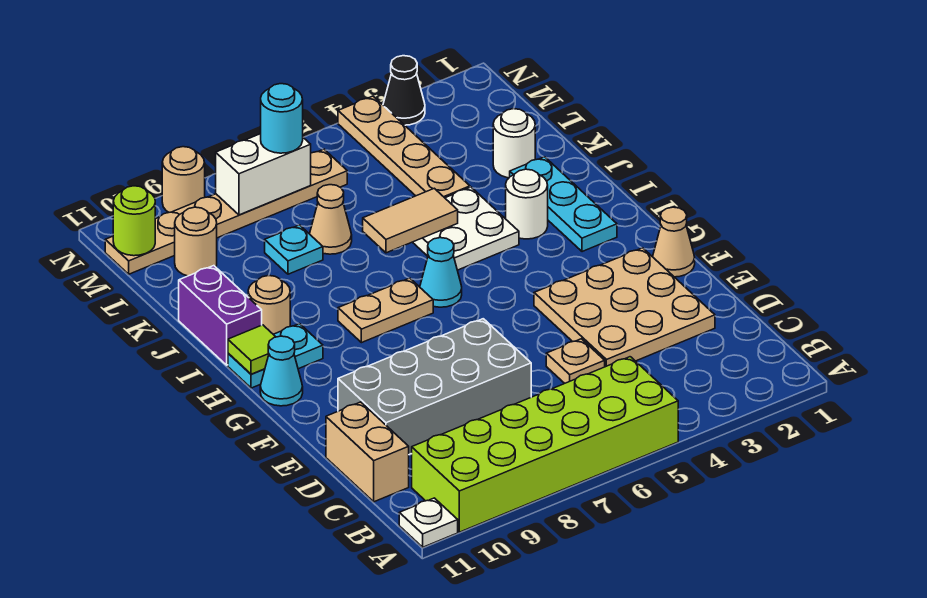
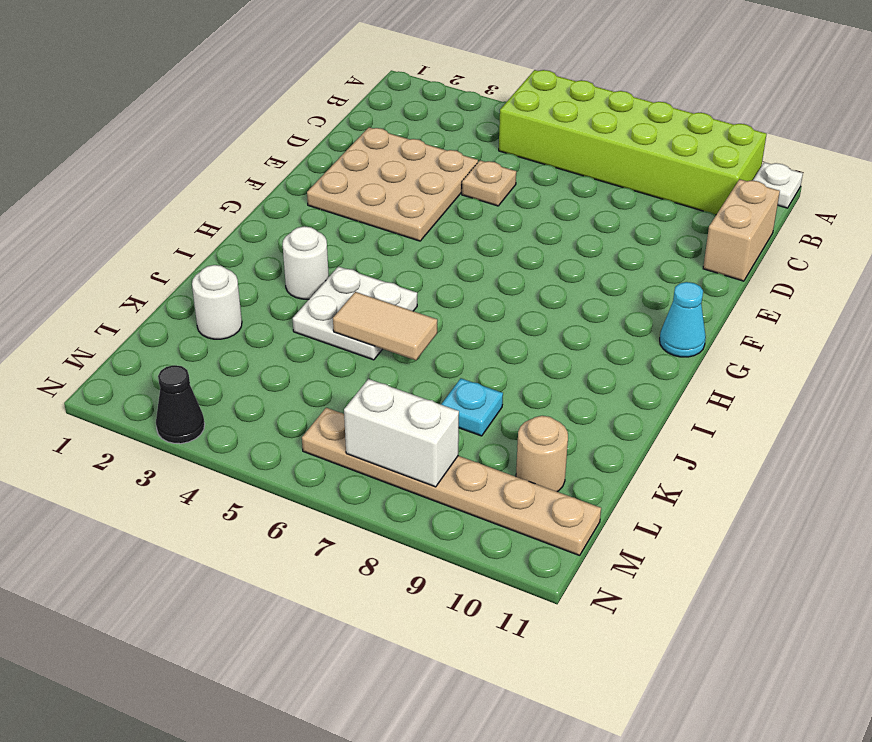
none -> grey 2x4 brick [338,319,531,454]
none -> tan 1x1 cone [653,207,695,277]
none -> cyan 1x3 plate [510,157,617,252]

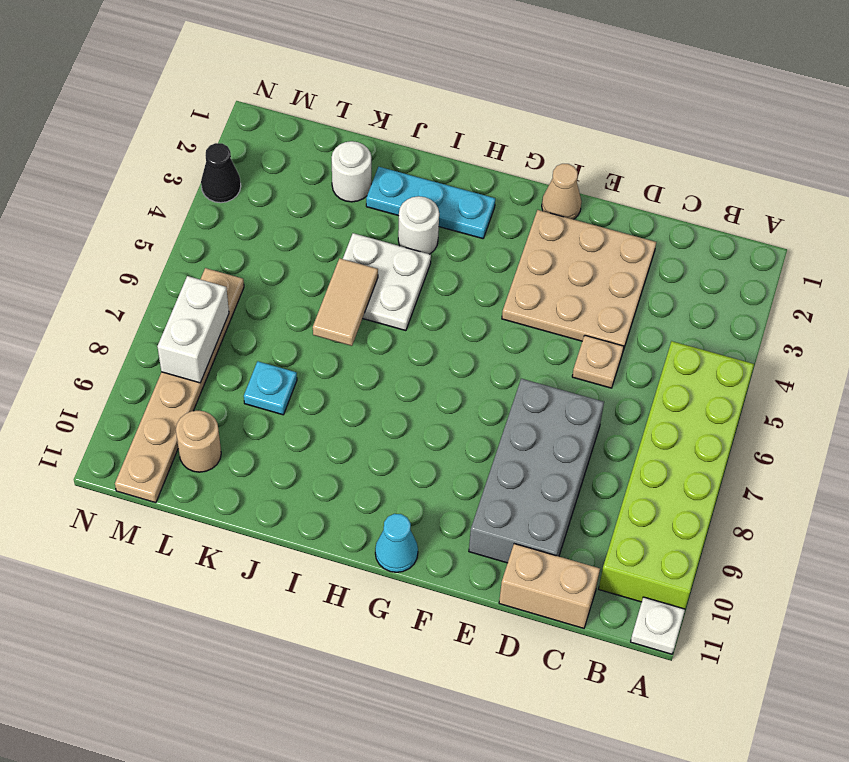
none -> cyan 1x1 cone [420,238,462,307]
none -> tan 1x2 plate [338,278,433,343]
none -> cyan 1x2 plate [228,324,323,388]

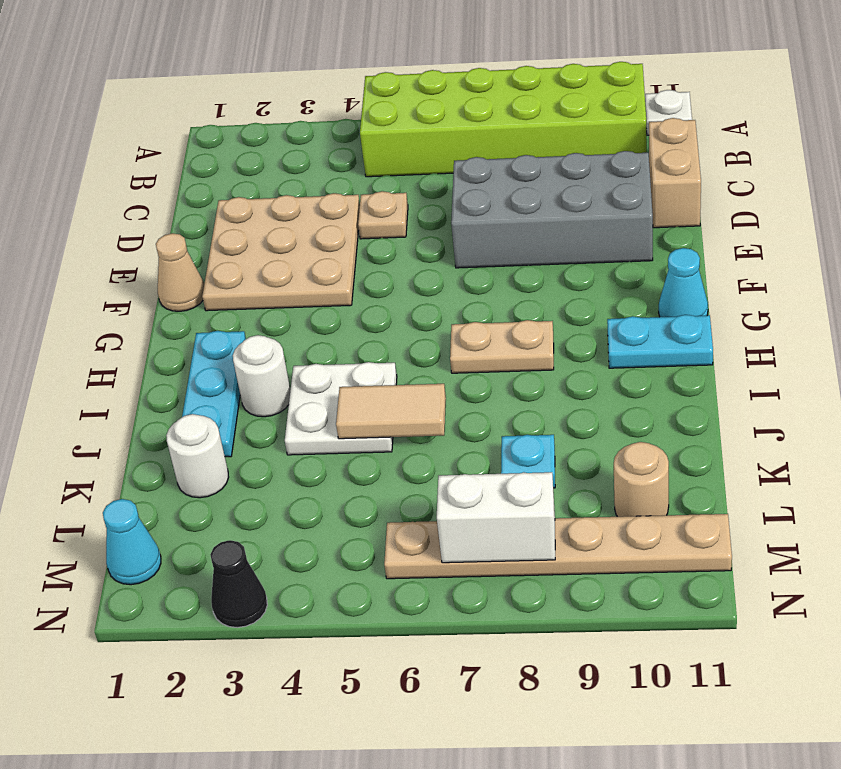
cyan 1x1 cone [103,499,161,585] -> cyan 1x1 cone moved to [420,238,462,307]
none -> tan 1x1 round brick [248,276,290,334]
none -> purple 1x2 brick [179,266,262,365]
none -> tan 1x4 plate [338,96,470,198]

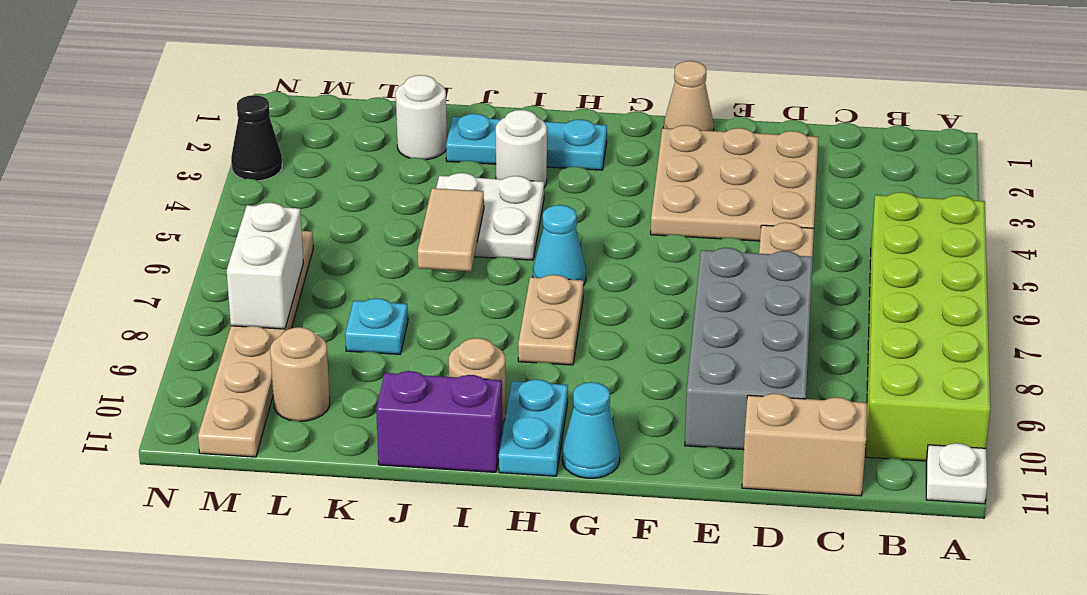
none -> tan 1x4 plate [338,96,470,198]
none -> tan 1x1 cone [310,185,352,254]
none -> tan 1x1 round brick [162,147,205,212]

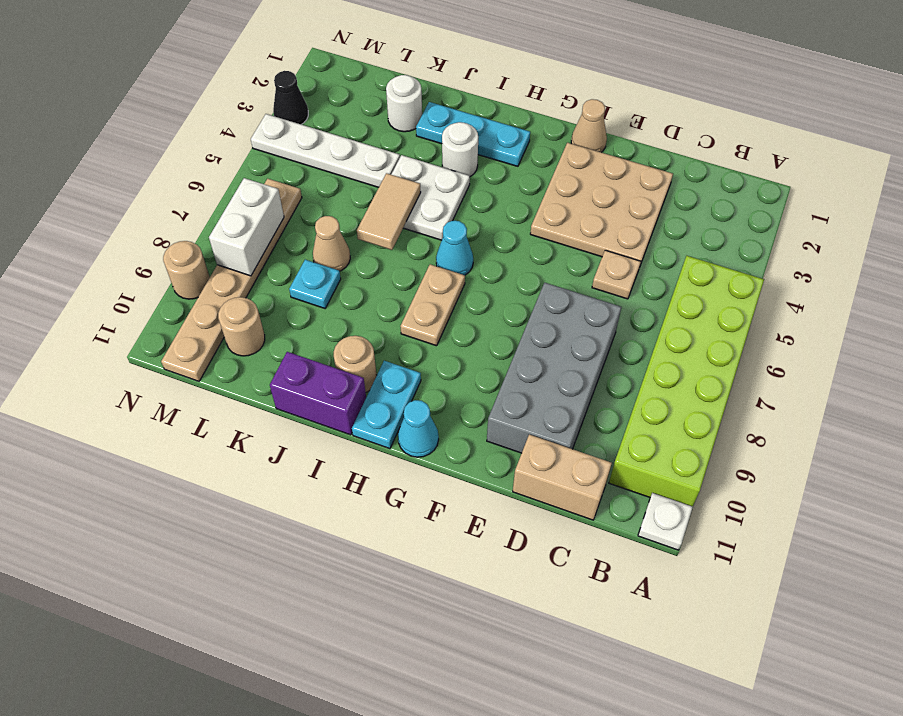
white 1x4 plate [251,114,400,187] -> tan 1x4 plate [338,96,470,198]
none -> lime 1x1 tile [228,325,275,374]
none -> lime 1x1 round brick [113,186,155,256]
none -> cyan 1x1 round brick [261,84,303,153]

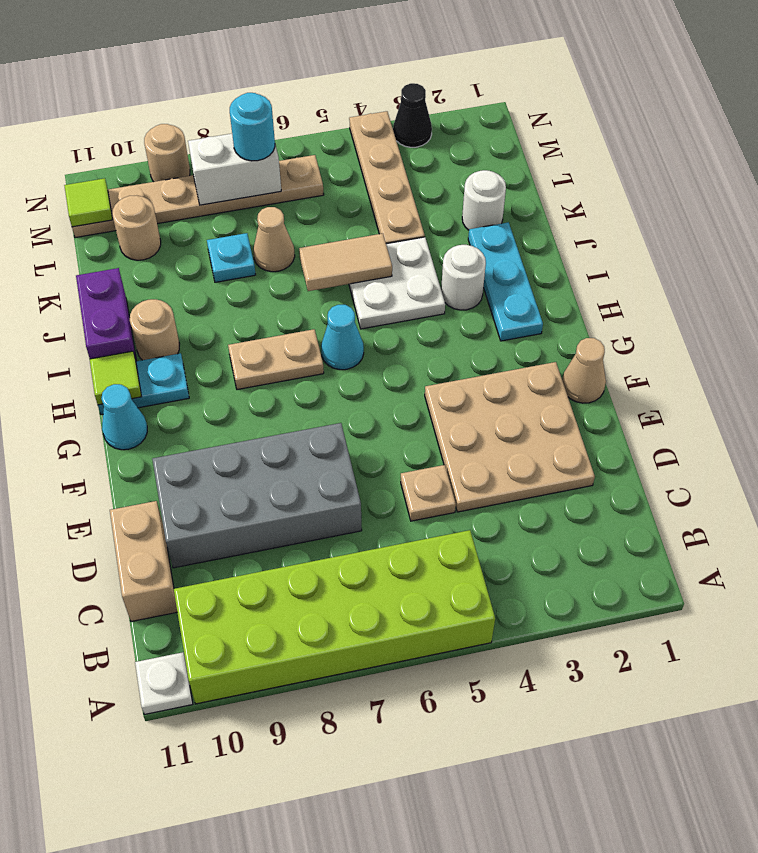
lime 1x1 tile [64,178,113,227] -> lime 1x1 round brick [113,186,155,256]

